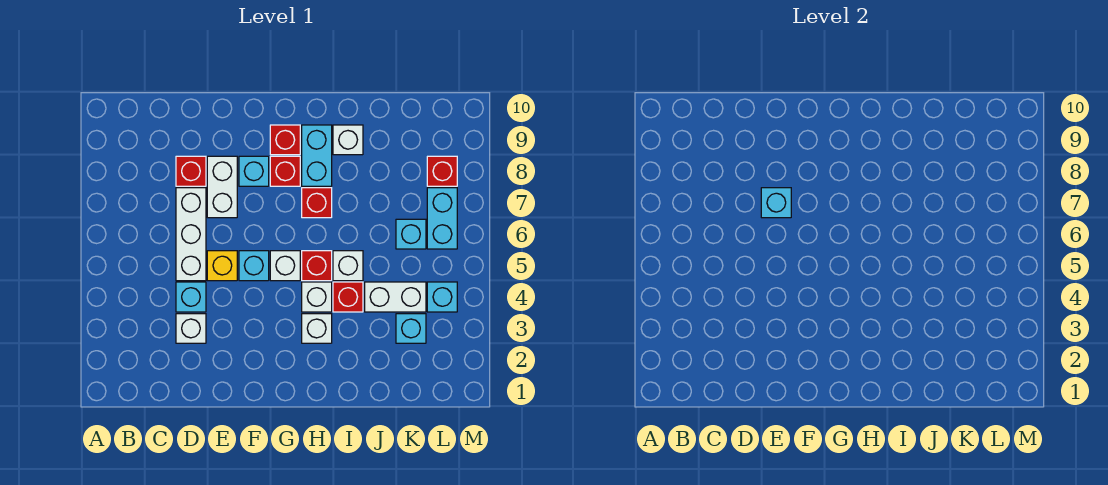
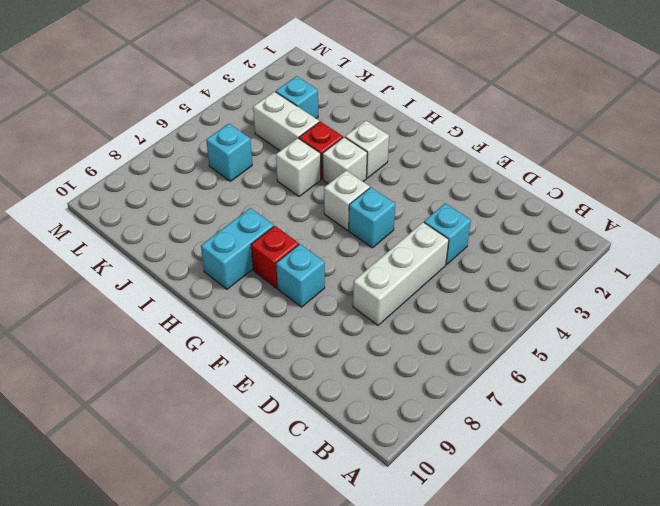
none -> white 1x1 brick [176,314,206,343]
none -> red 1x1 brick [176,156,206,186]
none -> yellow 1x1 brick [207,251,237,281]

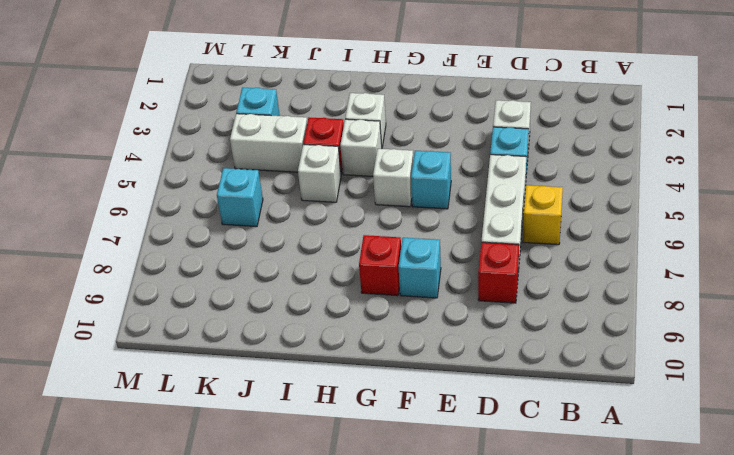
yellow 1x1 brick [523,185,563,245] -> yellow 1x1 brick moved to [207,251,237,281]
none -> white 1x2 brick [207,156,237,218]
none -> red 1x1 brick [270,125,300,155]
none -> red 1x1 brick [302,251,332,281]

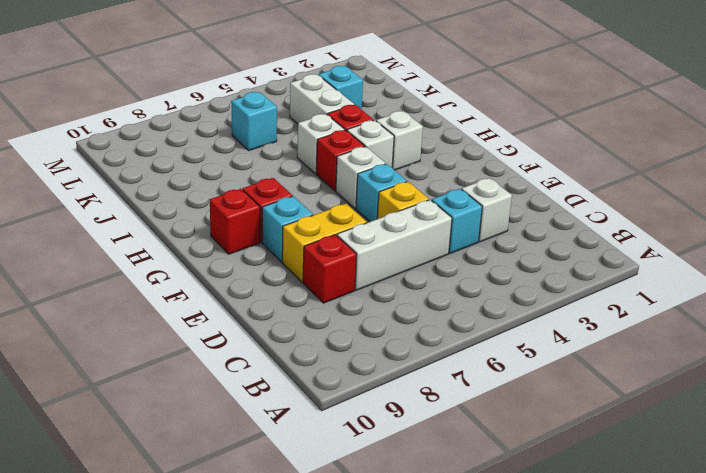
yellow 1x2 brick [282,204,367,282] -> white 1x2 brick [207,156,237,218]
none -> red 1x1 brick [302,188,332,218]
none -> cyan 1x2 brick [302,125,332,186]
none -> white 1x1 brick [333,125,363,155]

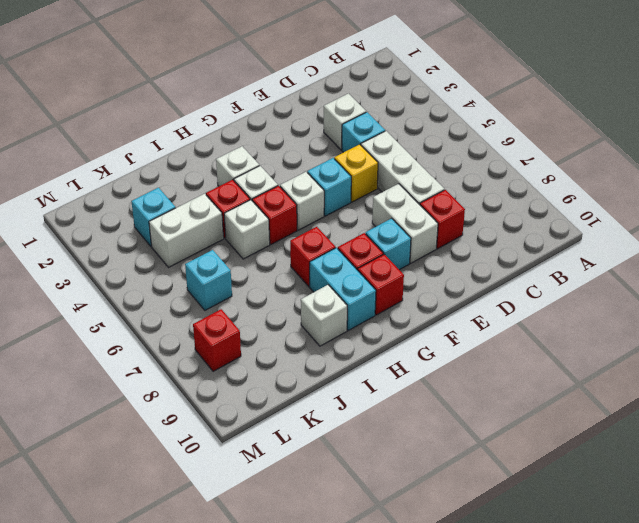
none -> cyan 1x1 brick [427,282,457,312]
none -> cyan 1x2 brick [427,188,457,249]
none -> cyan 1x1 brick [761,188,791,218]

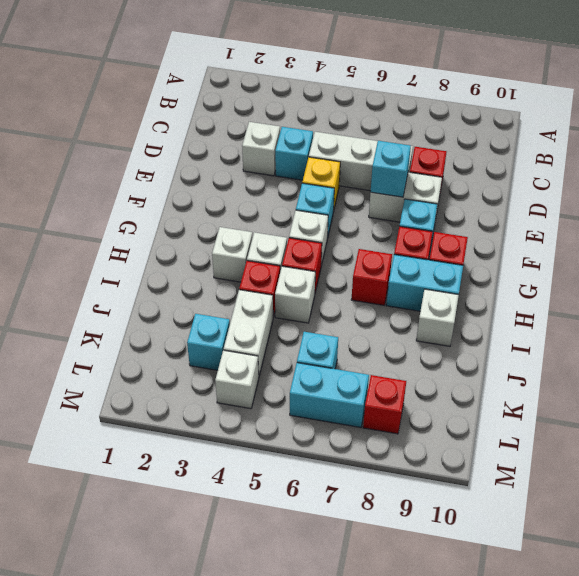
white 1x1 brick [215,350,259,409] -> cyan 1x1 brick [427,282,457,312]

